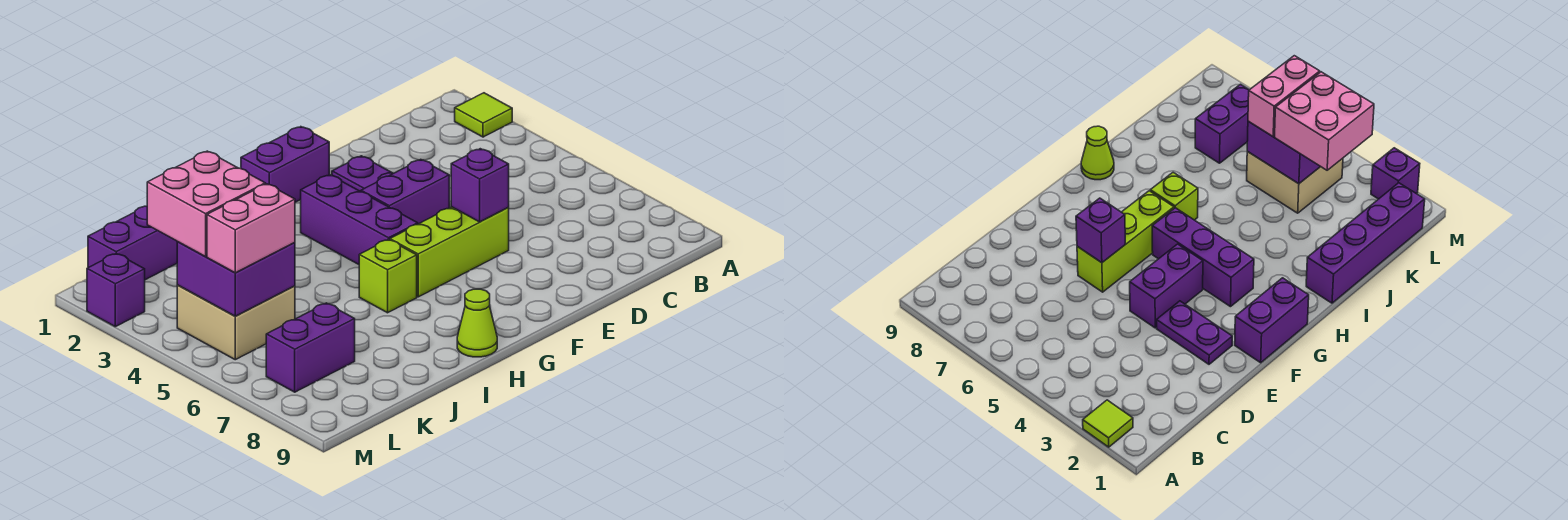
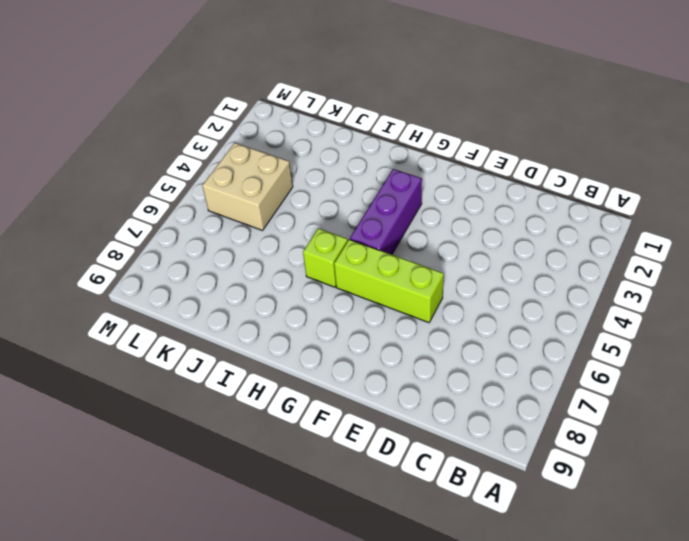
none -> lime 1x1 tile [455,93,512,137]
none -> purple 1x2 plate [332,156,393,192]
none -> purple 1x2 brick [361,160,449,224]

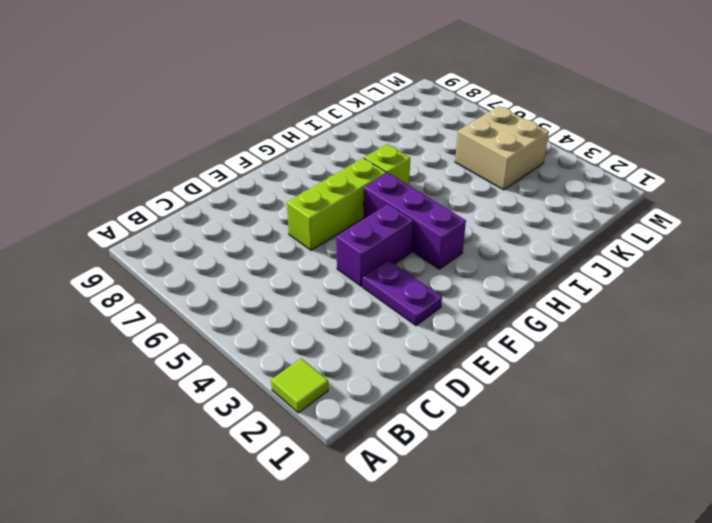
none -> purple 1x2 brick [241,127,329,202]
none -> lime 1x1 cone [457,289,497,357]
none -> purple 1x4 brick [88,206,177,280]

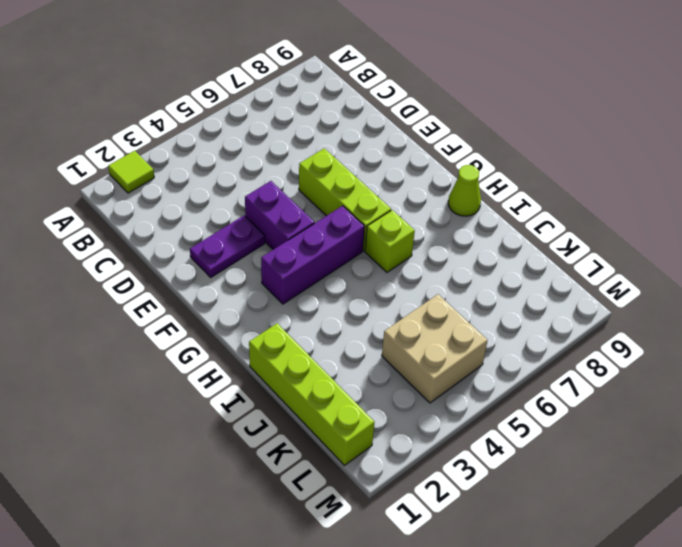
lime 1x4 brick [249,323,375,465] -> purple 1x4 brick [88,206,177,280]
none -> purple 1x2 brick [241,127,329,202]
none -> purple 1x2 brick [266,303,355,392]
none -> purple 1x1 brick [87,253,145,327]

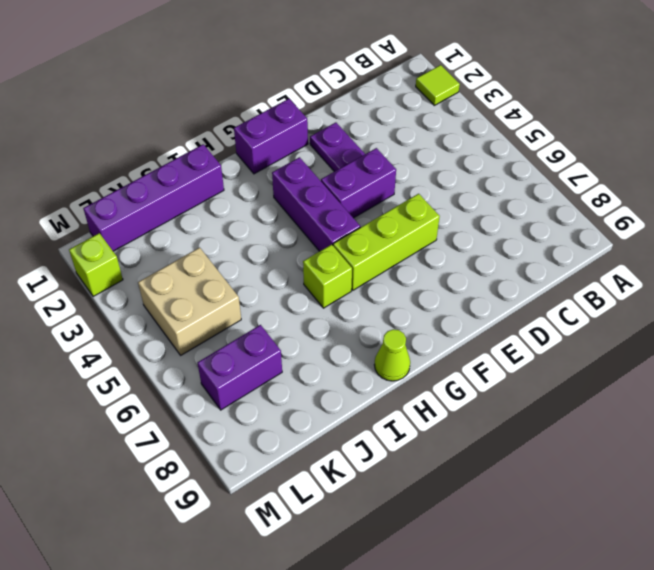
lime 1x1 brick [69,233,123,297] -> purple 1x1 brick [87,253,145,327]
none -> purple 1x1 brick [451,149,509,222]
none -> purple 2x2 brick [177,242,295,316]
none -> pink 2x2 brick [147,151,265,257]

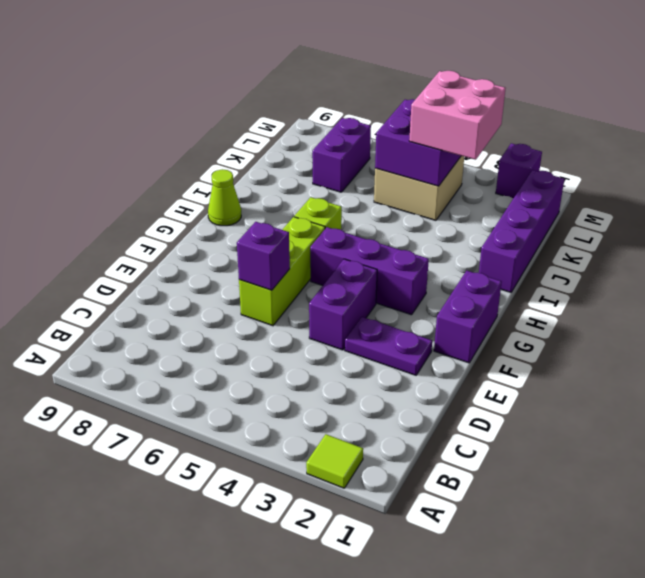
none -> pink 1x2 brick [207,184,295,273]

